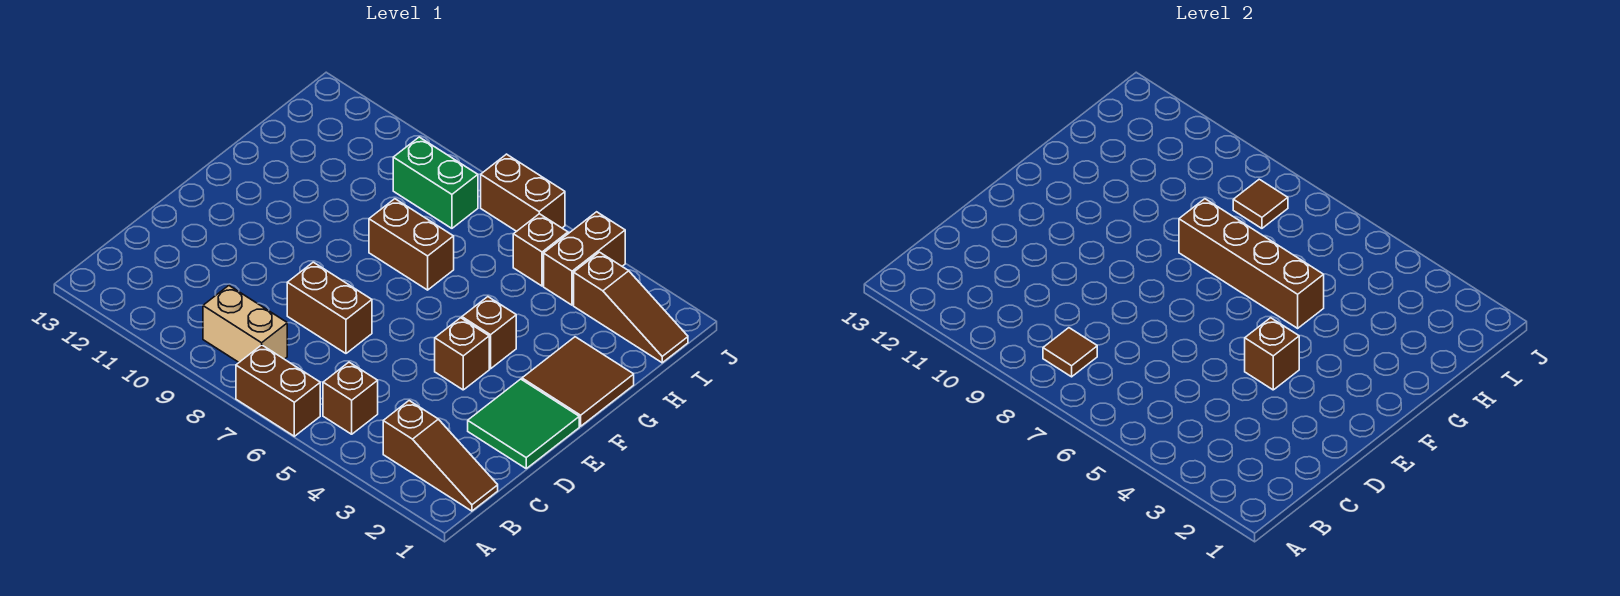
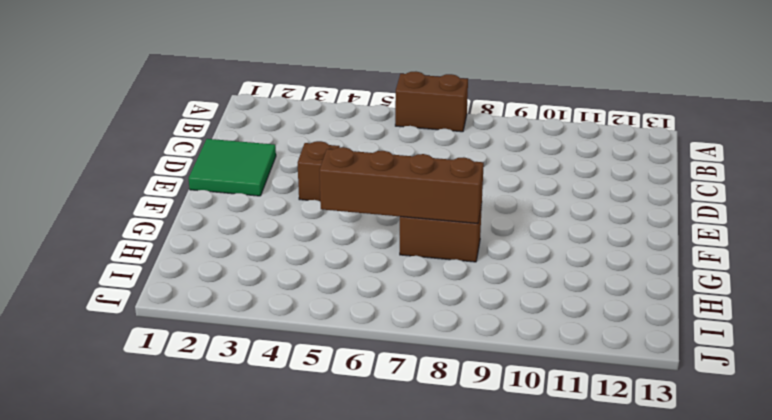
none -> brown 1x3 slope [383,401,498,511]
none -> brown 1x1 brick [323,362,378,434]
none -> tan 1x2 brick [203,286,287,362]

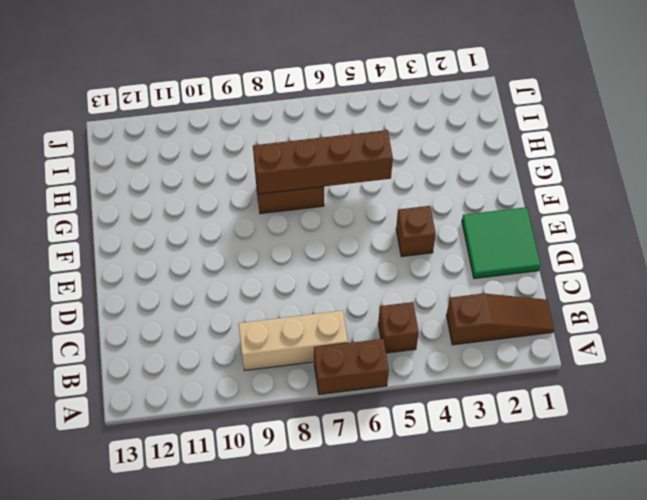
tan 1x3 brick [239,311,348,370] -> tan 1x2 brick [203,286,287,362]
none -> brown 1x2 brick [287,262,372,353]
none -> brown 2x2 tile [522,337,634,426]
none -> brown 1x1 brick [462,297,516,369]

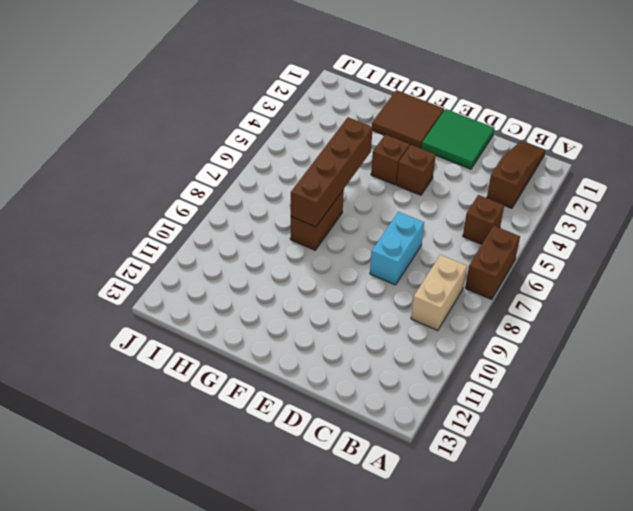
cyan 1x2 brick [370,212,424,285] -> brown 1x2 brick [287,262,372,353]
none -> brown 1x3 slope [574,252,688,363]
none -> brown 1x2 brick [544,212,625,305]
none -> brown 1x1 brick [513,214,568,286]

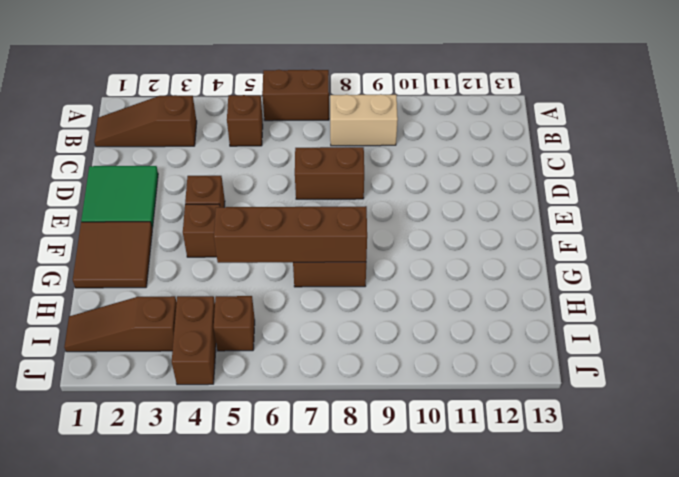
none -> green 1x2 brick [393,137,478,228]
none -> brown 1x2 brick [481,154,565,231]
none -> brown 1x1 tile [1043,328,1097,377]

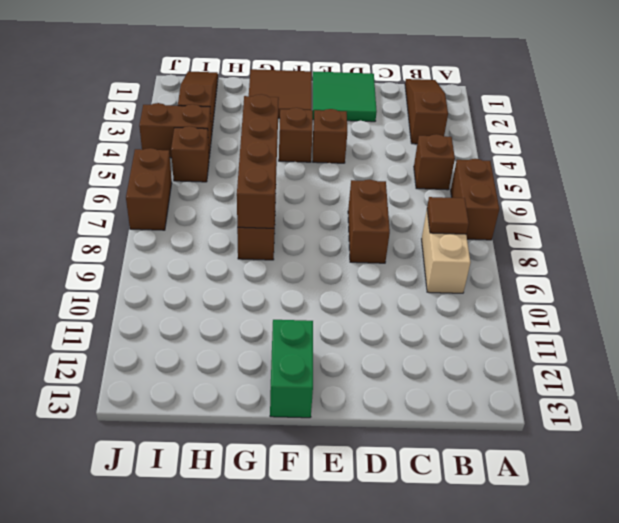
green 1x2 brick [270,320,313,418] -> green 1x2 brick moved to [393,137,478,228]
none -> brown 1x1 brick [1245,318,1299,390]
none -> brown 1x1 tile [1233,179,1288,228]

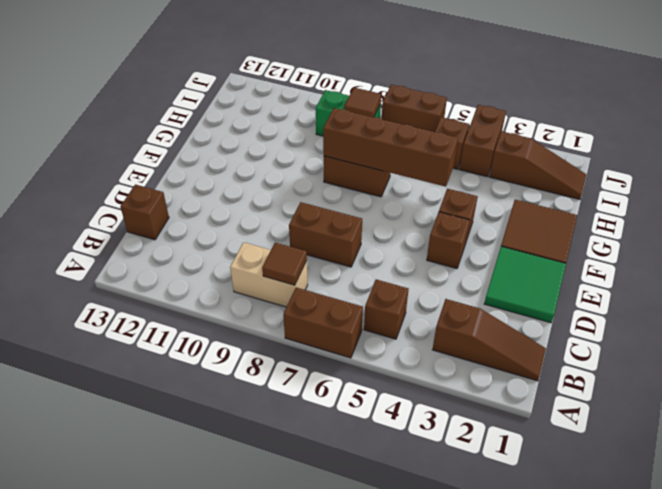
brown 1x1 brick [120,184,169,240] -> brown 1x1 brick moved to [1245,318,1299,390]

